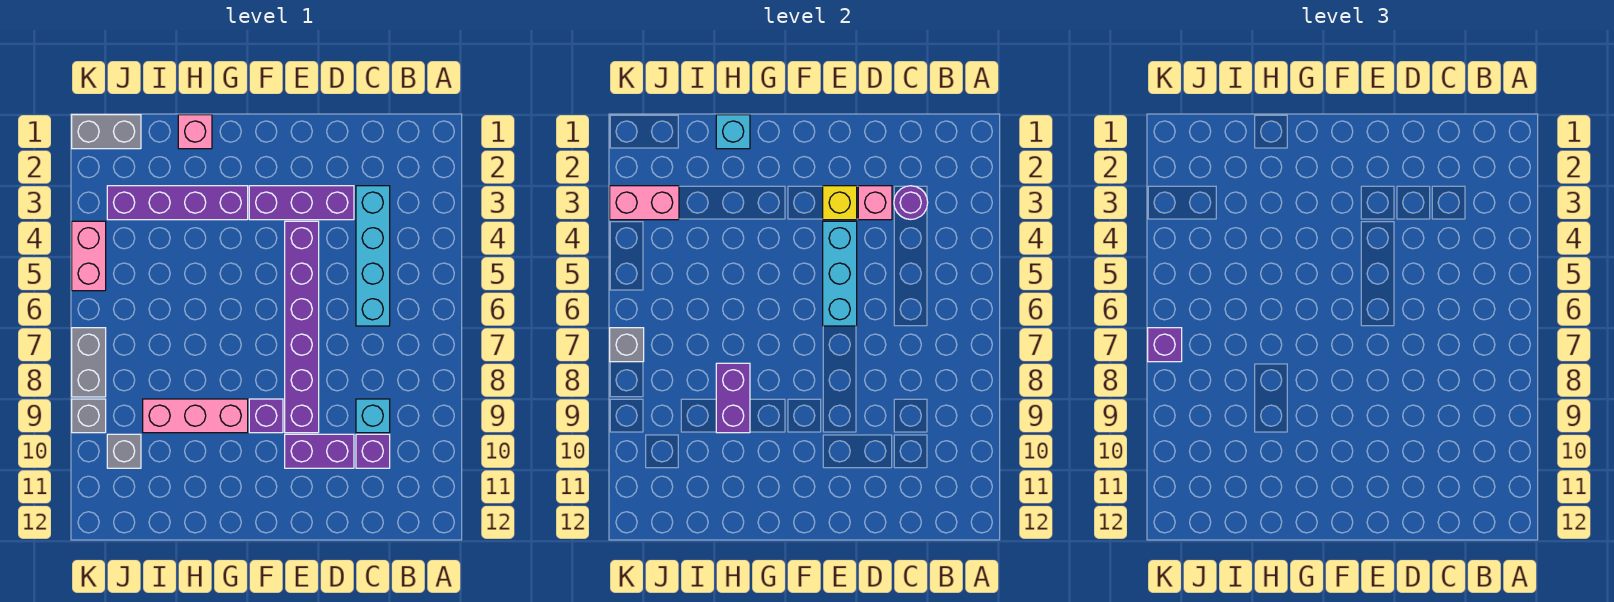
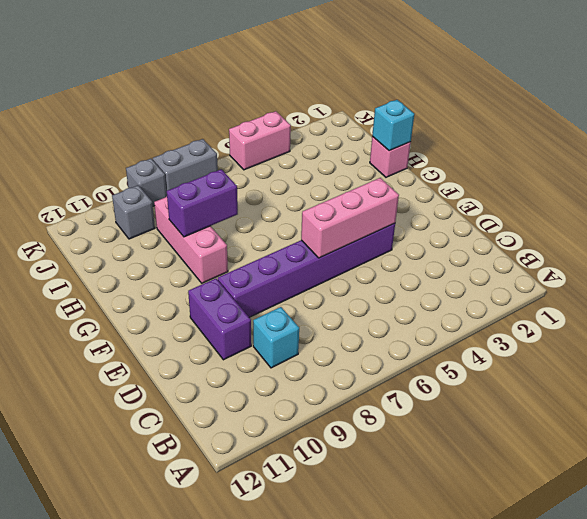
pink 1x3 brick [301,178,399,258] -> cyan 1x3 brick [823,221,857,326]
none -> cyan 1x4 brick [356,186,390,326]
none -> purple 1x1 brick [356,434,390,468]
none -> purple 1x3 brick [249,186,354,220]

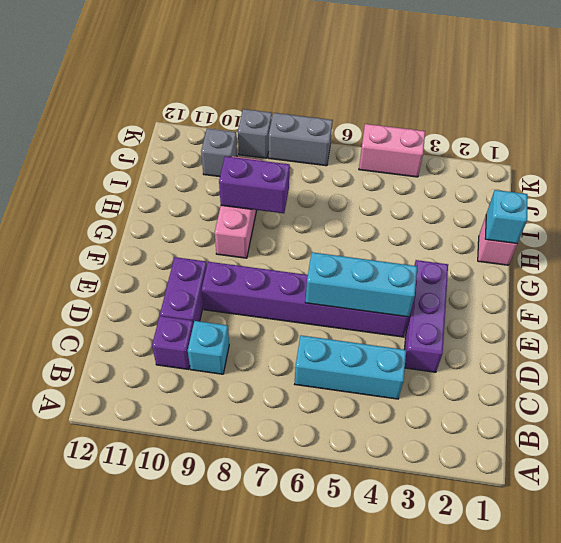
cyan 1x3 brick [295,335,406,399] -> cyan 1x4 brick [356,186,390,326]
none -> purple 1x1 brick [249,399,283,433]
none -> purple 1x4 brick [107,186,248,220]
none -> grey 1x2 brick [72,115,141,149]

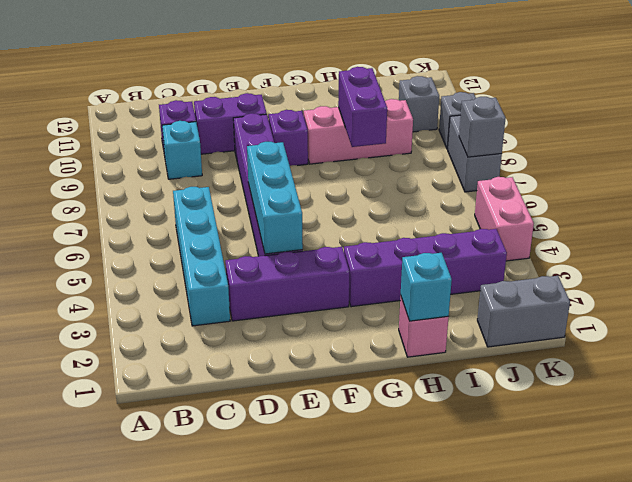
none -> purple 1x1 round brick [894,186,928,220]
none -> pink 1x1 brick [858,186,892,220]
none -> yellow 1x1 brick [823,186,857,220]

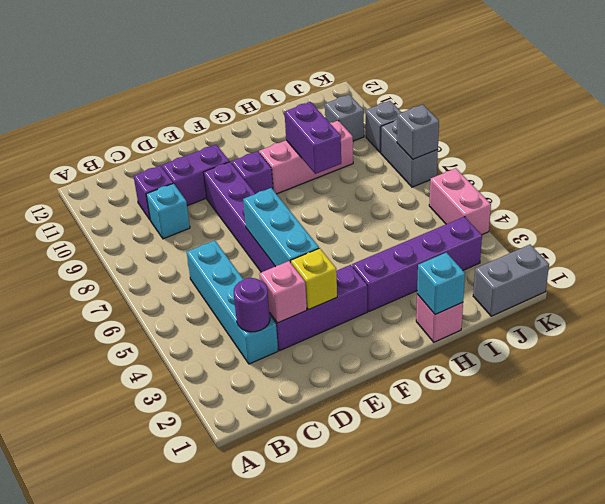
none -> pink 1x2 brick [610,186,679,220]
none -> purple 1x1 brick [1148,328,1182,362]

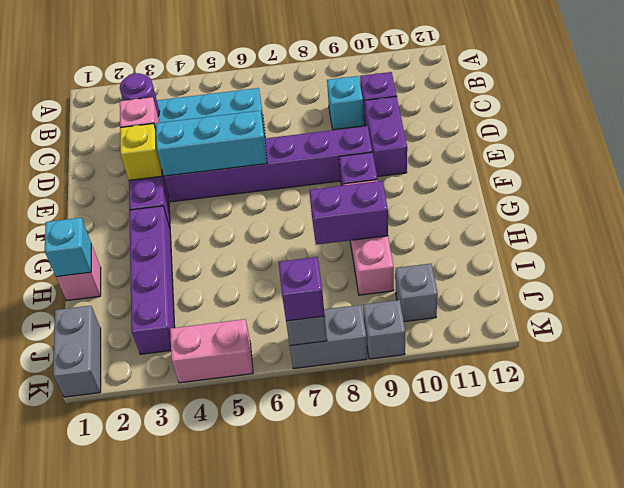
none -> pink 1x2 brick [610,186,679,220]

